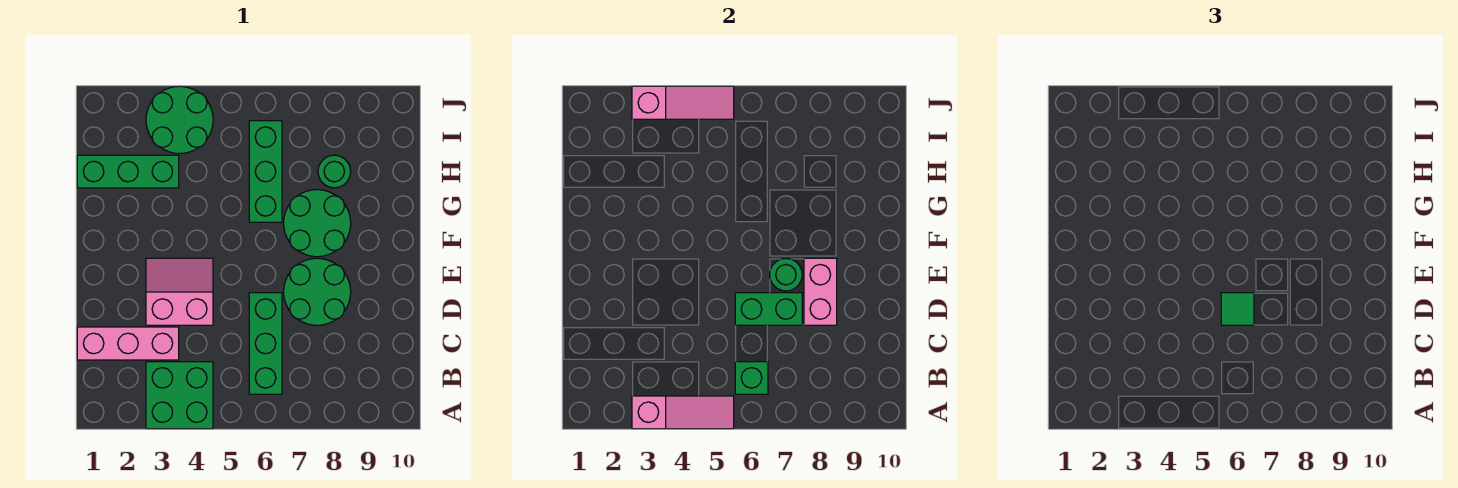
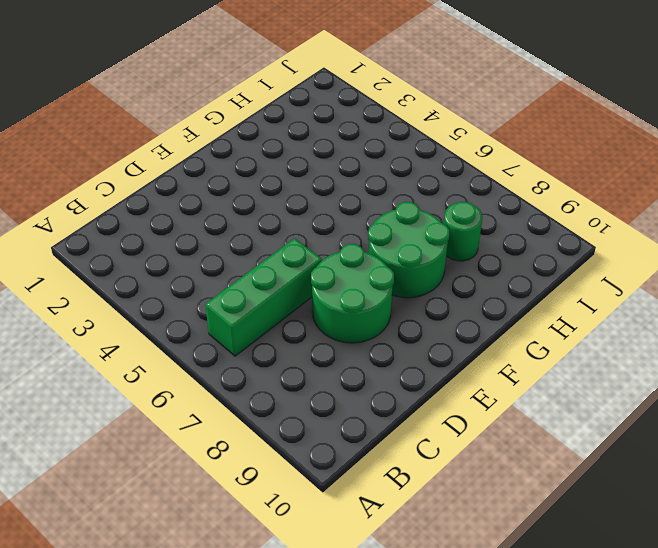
none -> green 2x2 brick [146,362,213,429]
none -> pink 1x3 brick [77,327,179,360]
none -> pink 2x2 slope [146,258,213,325]

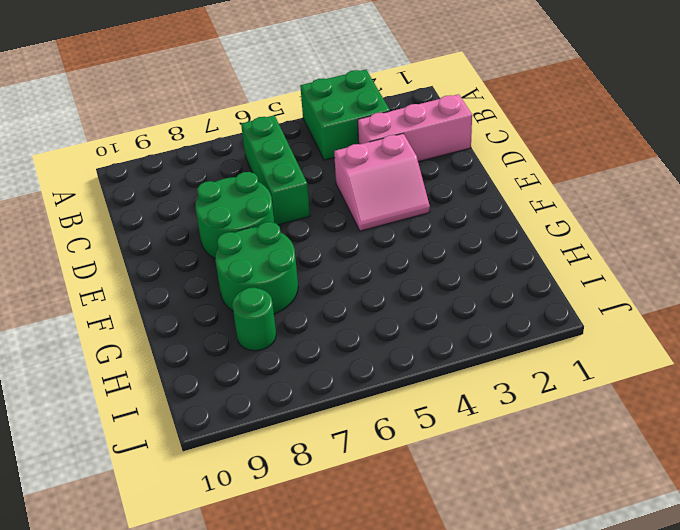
none -> green 1x3 brick [249,121,282,222]
none -> green 1x3 brick [77,155,179,188]
none -> green 2x2 round brick [146,86,213,154]

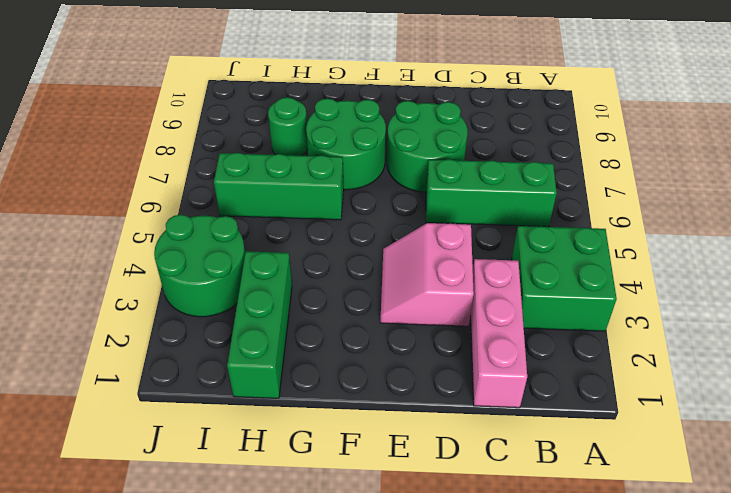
none -> pink 1x3 slope [632,396,734,429]
none -> green 1x1 brick [735,362,768,394]
none -> green 1x2 brick [735,293,802,325]

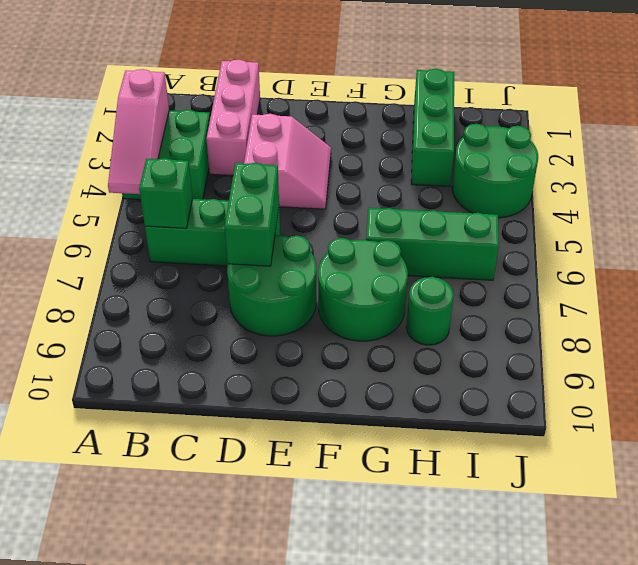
none -> pink 1x2 brick [804,258,837,325]
none -> green 1x1 round brick [770,258,802,291]
none -> pink 1x3 slope [632,86,734,119]

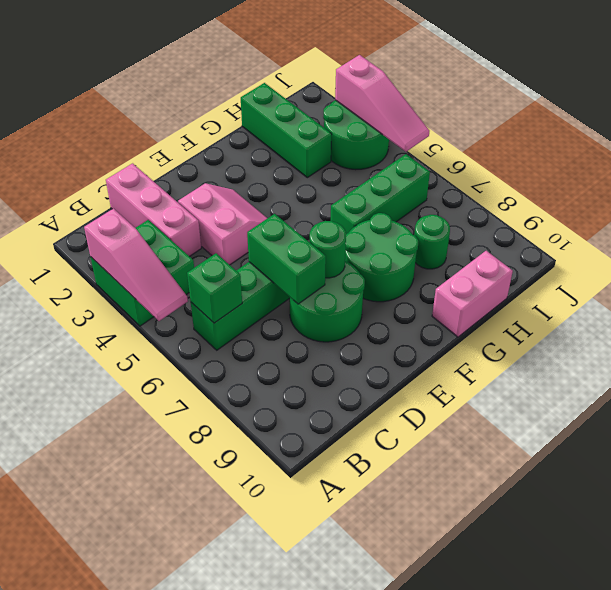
pink 1x2 brick [432,251,513,337] -> pink 1x2 brick moved to [804,258,837,325]
none -> green 1x1 tile [1221,293,1254,325]

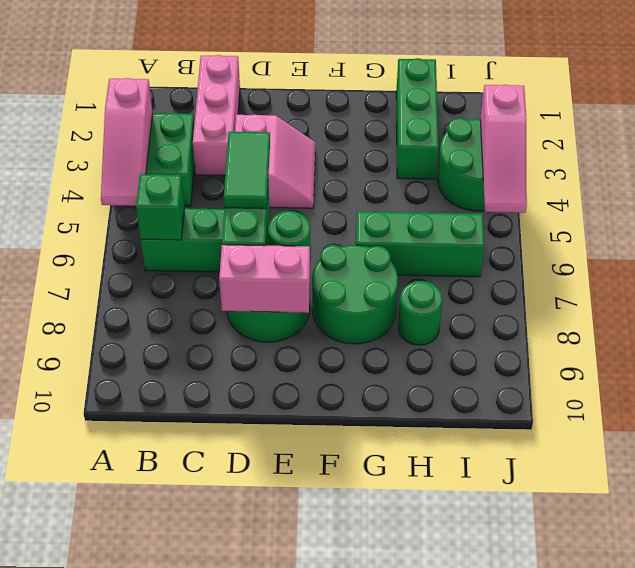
green 1x2 tile [224,132,270,209] -> green 1x1 tile [1221,293,1254,325]

